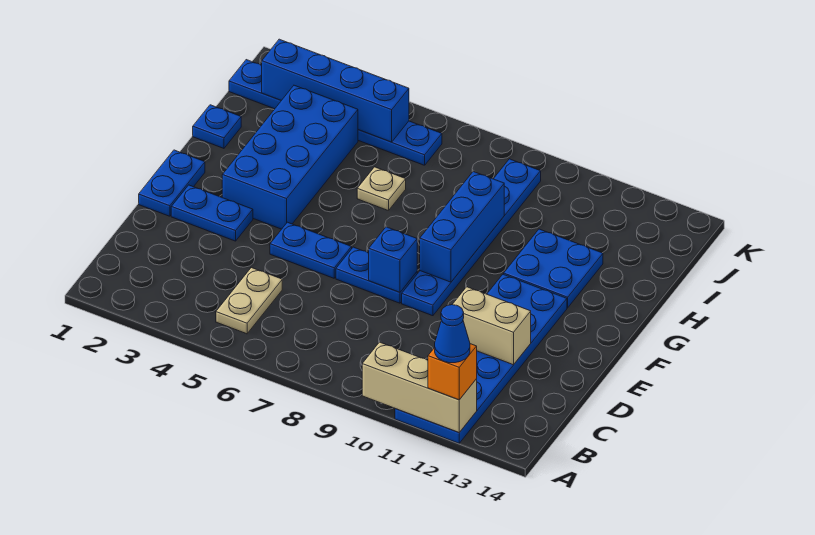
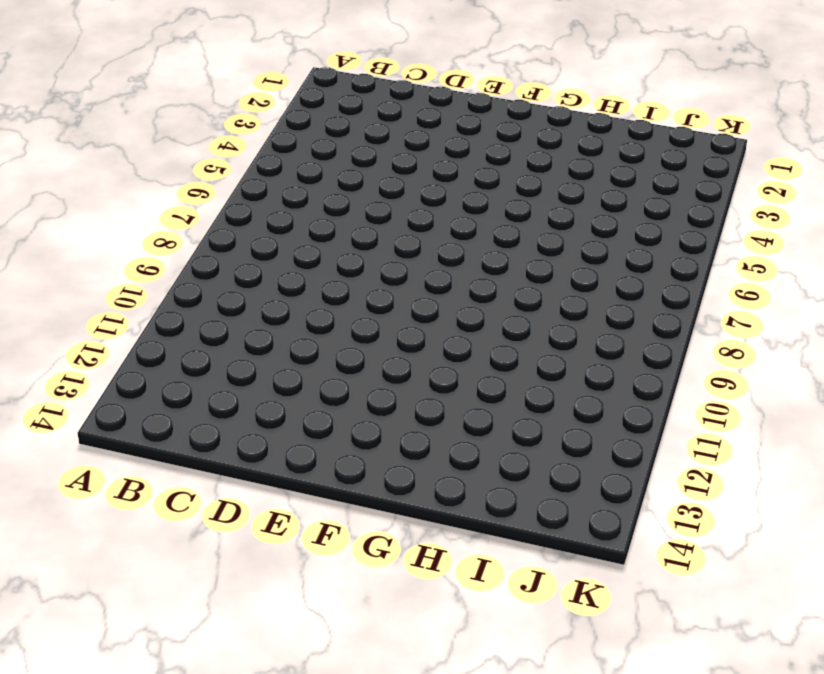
none -> blue 2x6 plate [395,274,567,443]
none -> tan 1x2 plate [216,268,282,334]
none -> blue 1x2 plate [139,150,205,216]

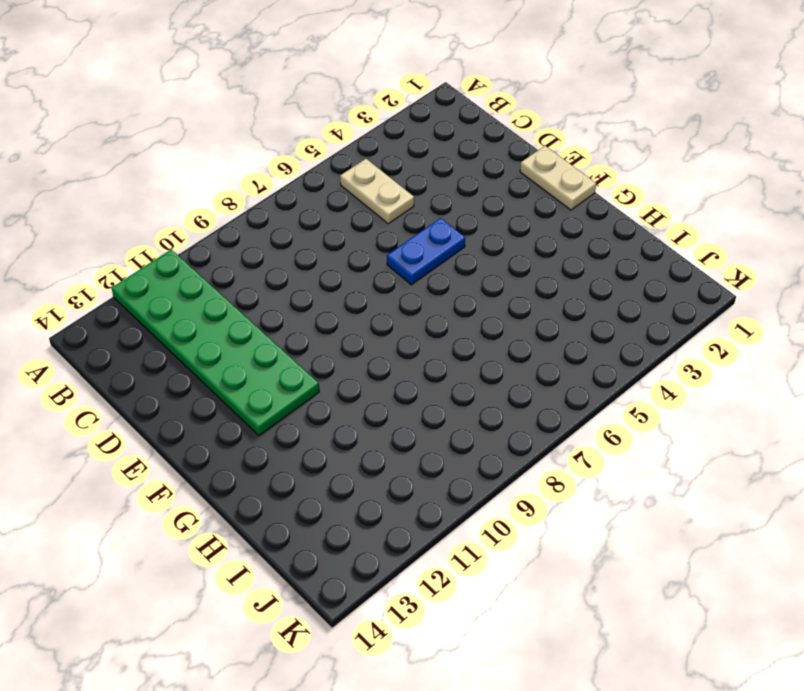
green 2x6 plate [112,249,319,436] -> blue 2x6 plate [395,274,567,443]
tan 1x2 plate [520,146,596,210] -> blue 1x2 plate [139,150,205,216]
none -> blue 1x2 plate [171,185,253,241]
none -> blue 1x2 plate [336,247,417,303]
none -> blue 1x6 plate [402,159,541,316]

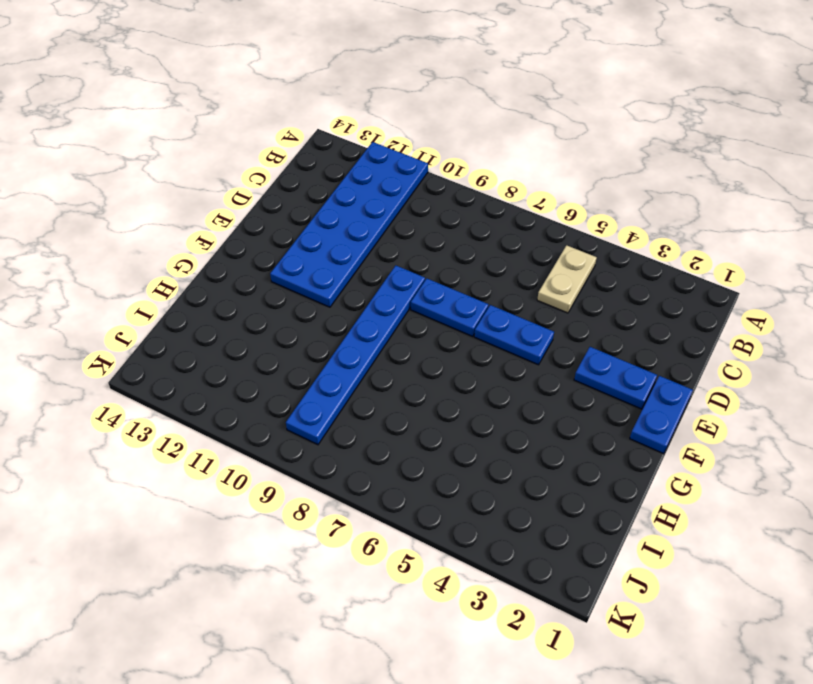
none -> blue 2x4 brick [222,85,358,229]
none -> blue 2x2 plate [504,229,603,308]
none -> blue 1x1 plate [193,105,241,148]

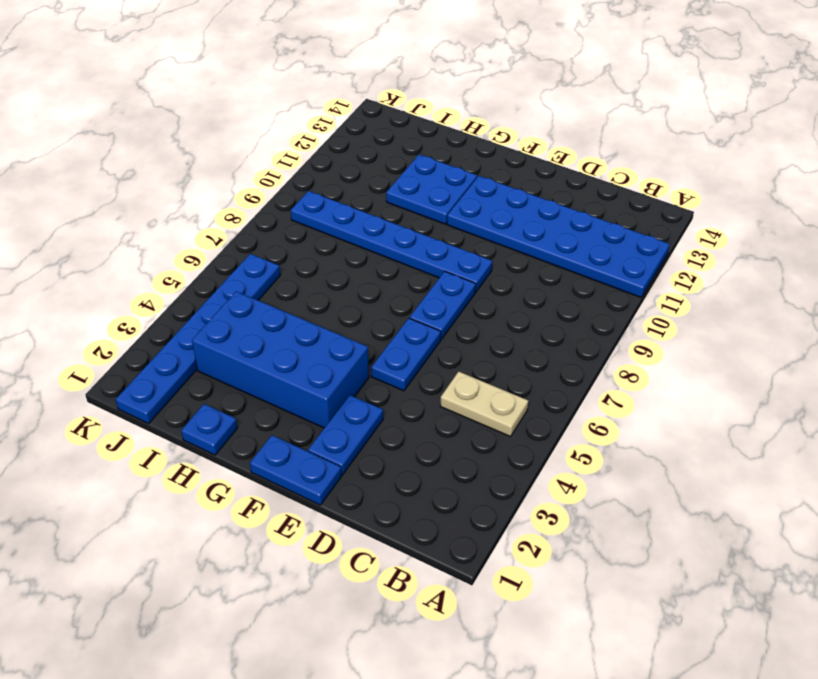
none -> tan 1x1 plate [357,167,406,211]
none -> tan 1x3 brick [362,342,477,432]
none -> tan 1x2 brick [452,287,531,365]

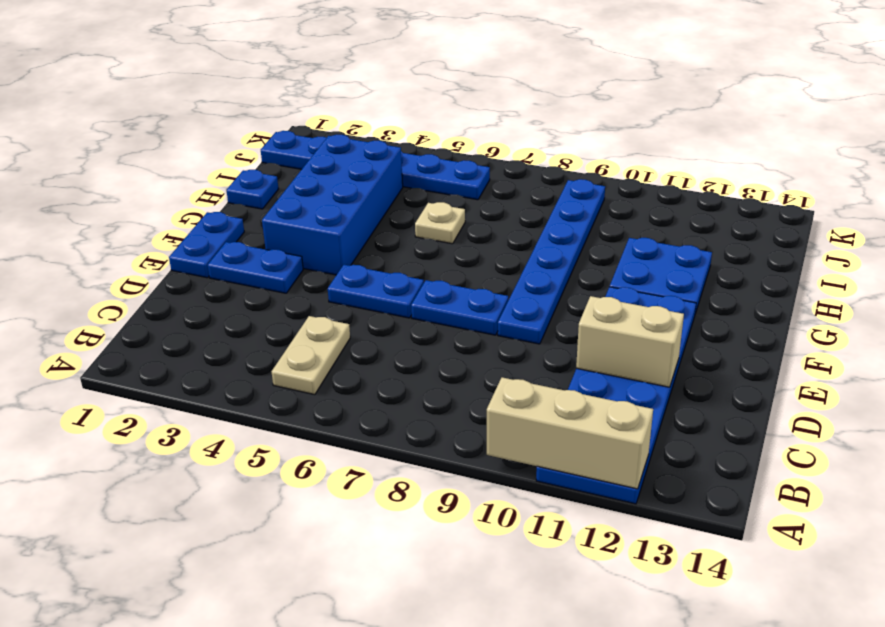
none -> blue 1x1 brick [369,227,417,292]
none -> blue 1x3 brick [420,172,504,282]
none -> blue 1x4 brick [262,39,409,142]

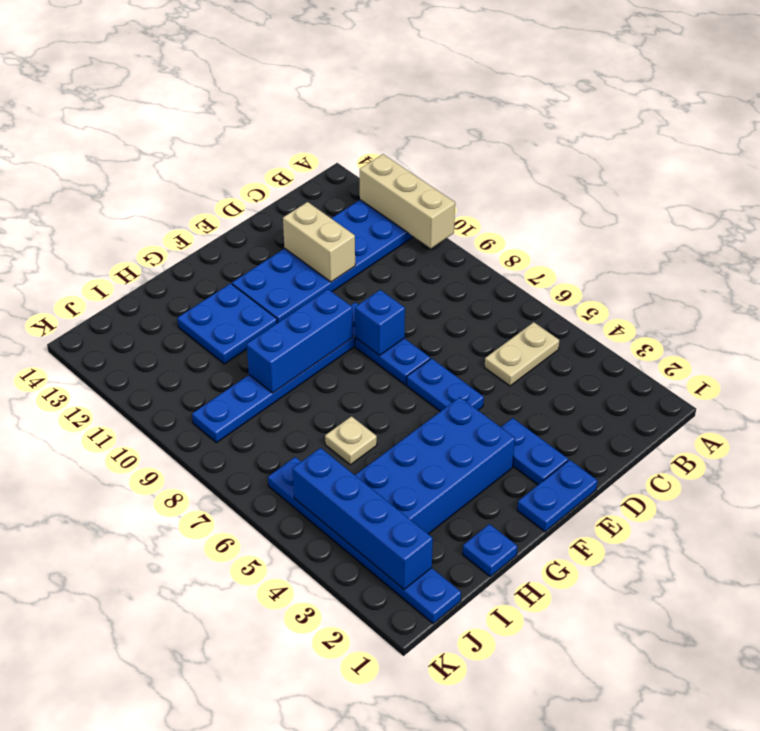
none -> orange 1x1 brick [428,344,477,400]
none -> blue 1x1 cone [435,305,470,363]

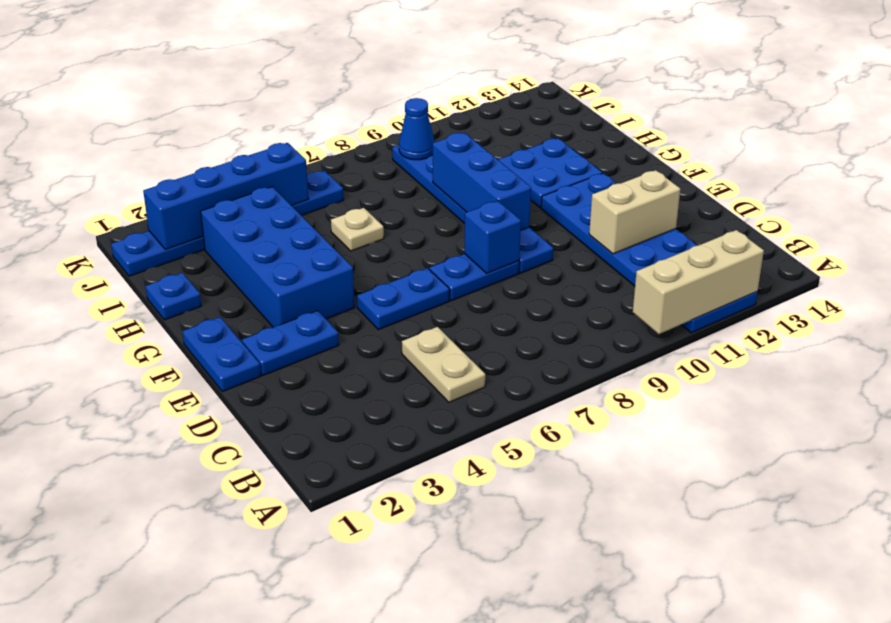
blue 1x1 cone [399,98,435,160] -> blue 1x1 cone moved to [435,305,470,363]
none -> orange 1x1 brick [428,344,477,400]

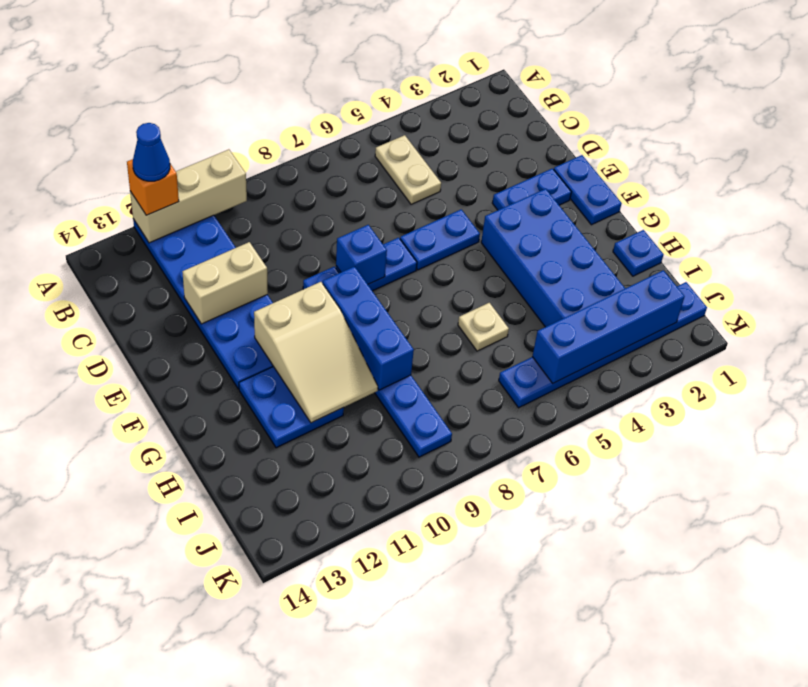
tan 2x3 slope [254,282,378,423] -> none

